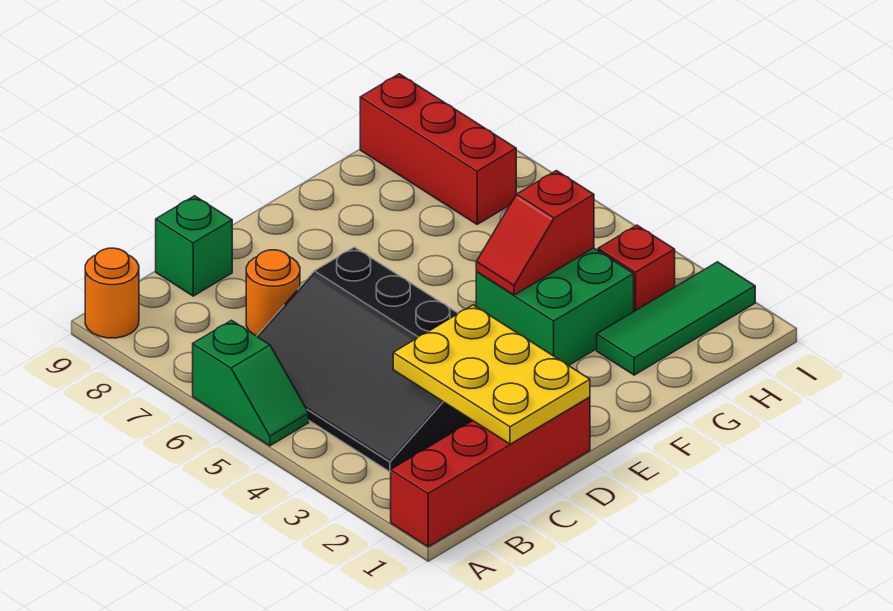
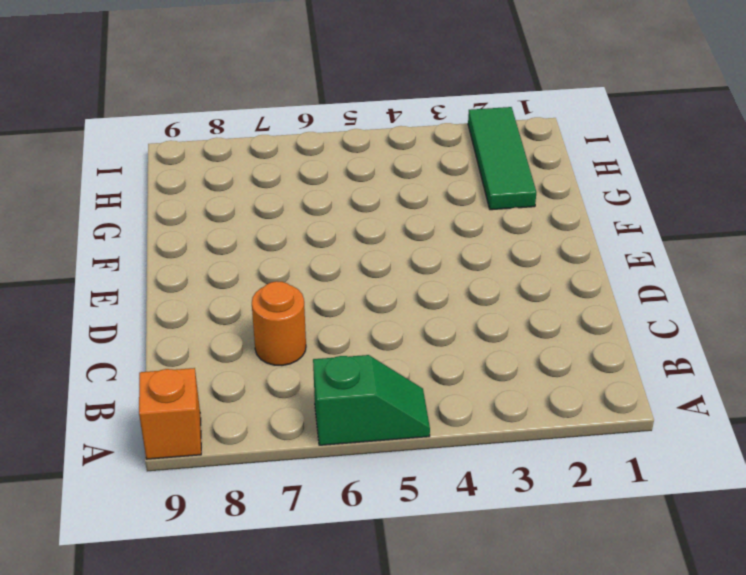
orange 1x1 brick [139,368,201,459] -> orange 1x1 round brick [85,248,139,338]
none -> red 1x4 brick [391,397,590,547]
none -> black 3x4 slope [257,247,473,472]
none -> green 1x1 brick [156,196,232,296]

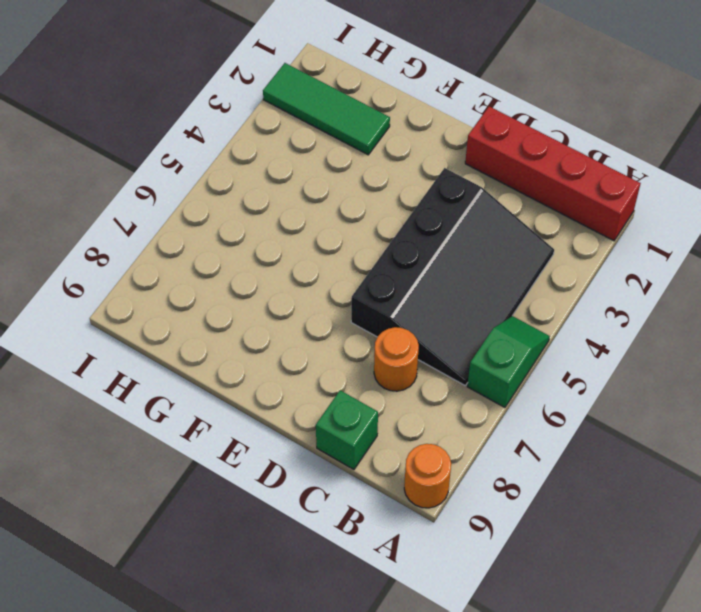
none -> green 2x2 brick [476,248,634,366]
none -> red 1x1 brick [598,225,675,311]
none -> red 1x3 brick [360,74,516,224]

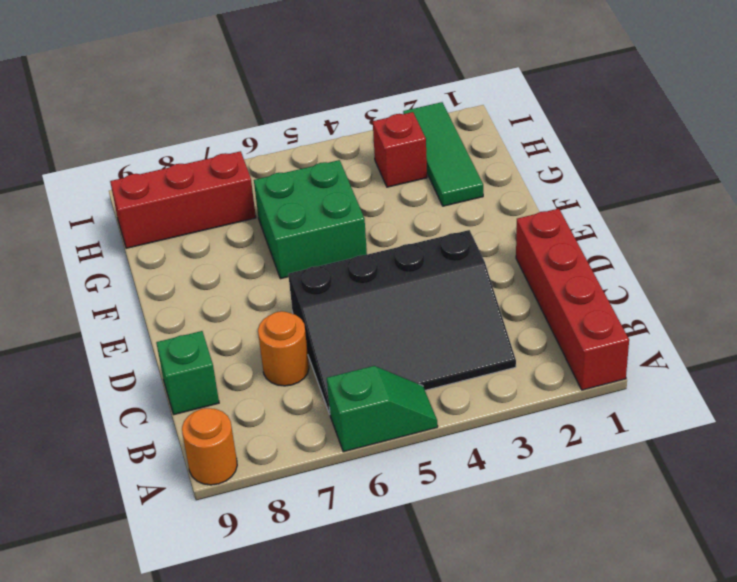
green 2x2 brick [254,160,367,279] -> green 2x2 brick moved to [476,248,634,366]
none -> yellow 2x3 plate [393,305,590,444]
none -> red 1x2 slope [476,171,594,295]

